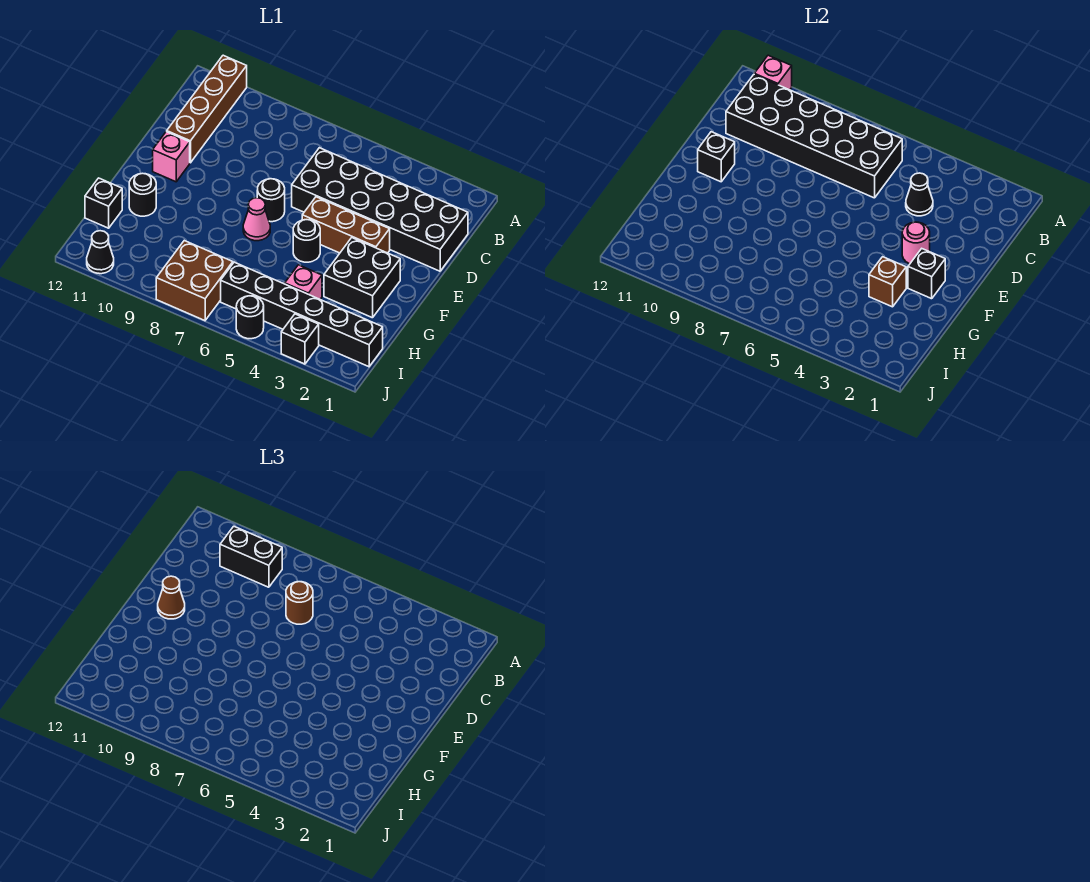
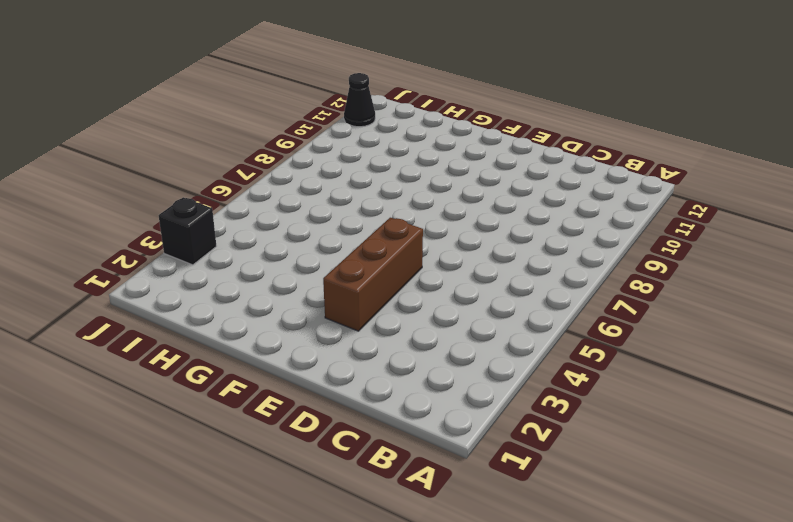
none -> brown 1x4 brick [167,55,247,163]
none -> black 2x6 brick [292,148,468,271]
none -> black 1x1 round brick [257,179,285,222]

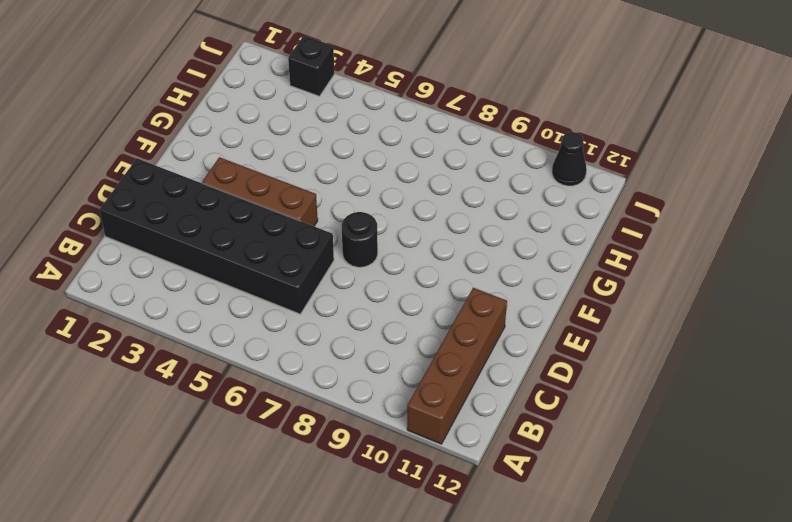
none -> pink 1x1 brick [153,132,190,182]
none -> black 2x2 brick [324,238,400,318]
none -> black 1x1 round brick [293,220,320,262]

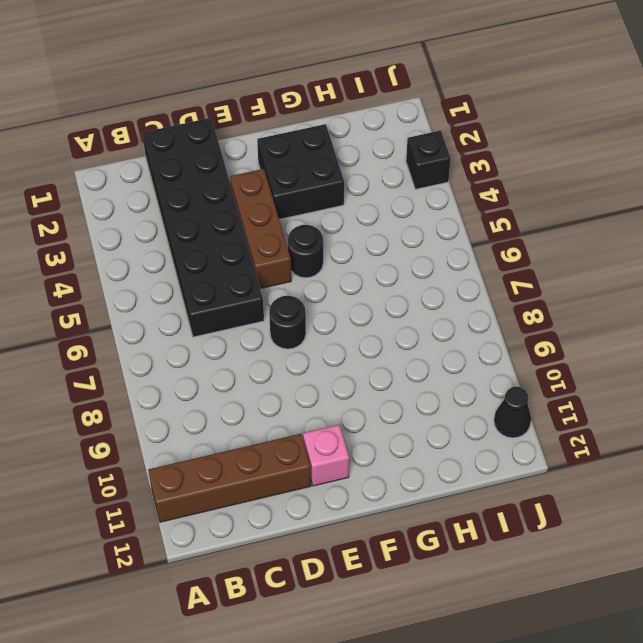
none -> pink 1x1 cone [243,198,270,241]
none -> black 1x1 round brick [129,173,156,216]
none -> pink 1x1 brick [285,265,322,299]

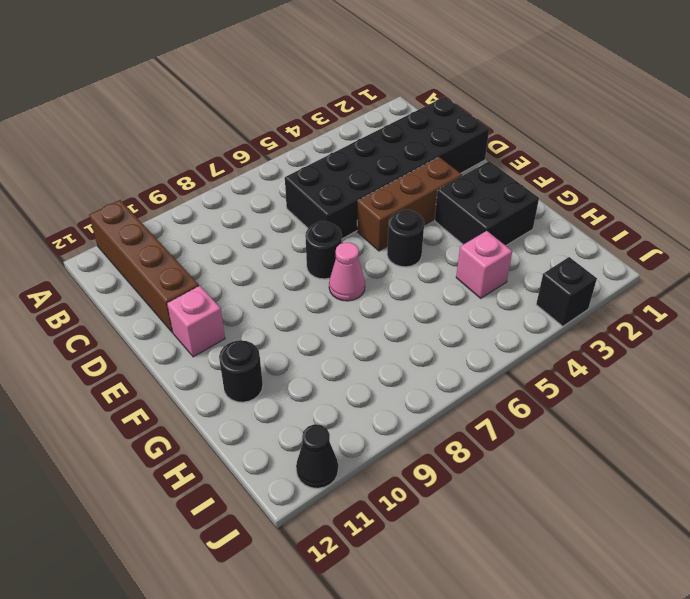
none -> black 1x1 brick [85,178,122,228]
none -> black 1x6 brick [221,262,383,367]
none -> brown 2x2 brick [156,241,233,321]

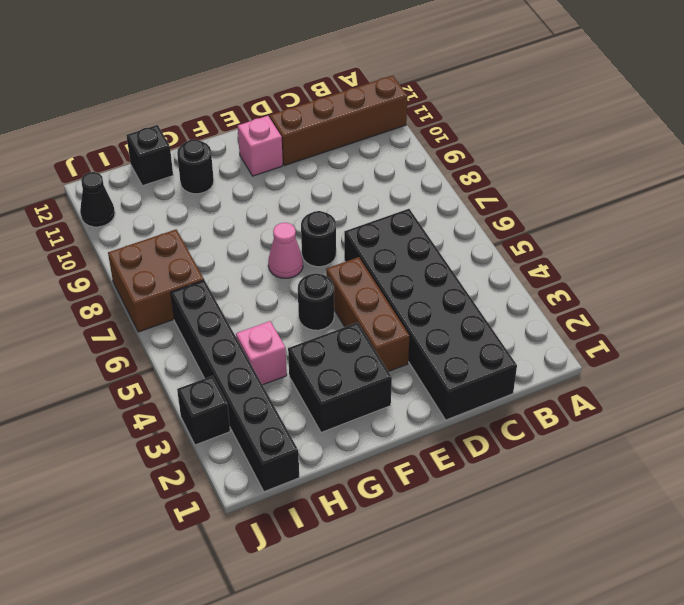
none -> black 1x1 round brick [236,296,264,339]
none -> pink 1x1 brick [754,55,792,90]
none -> black 2x6 brick [726,75,902,198]

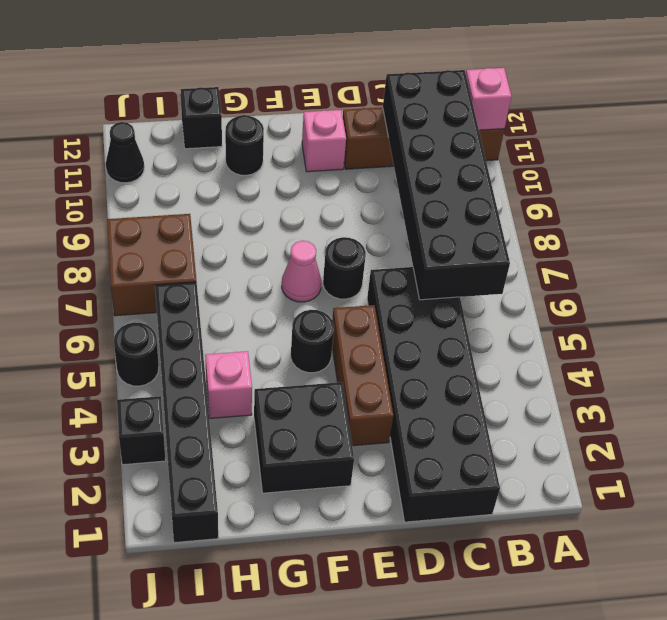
none -> black 1x1 cone [906,173,933,216]
none -> pink 1x1 round brick [902,222,930,264]
none -> black 1x1 brick [698,132,735,182]

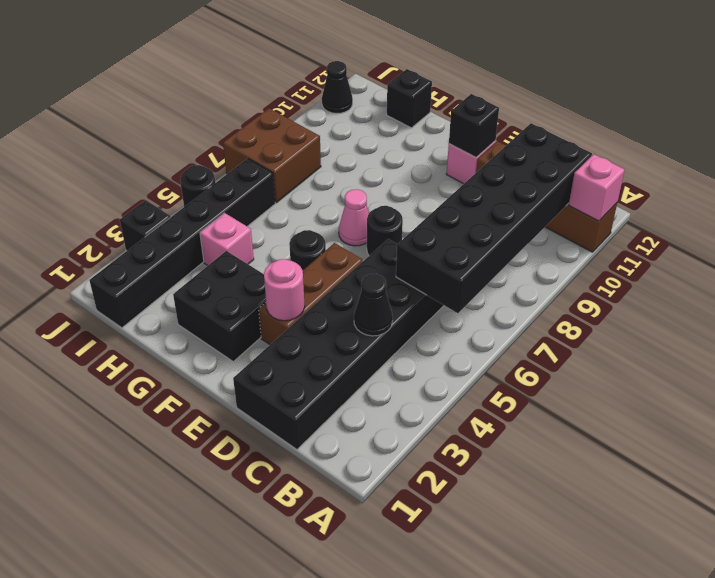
none -> black 1x1 round brick [129,173,156,216]
none -> black 1x1 brick [908,249,945,299]
none -> brown 1x1 brick [869,257,906,307]

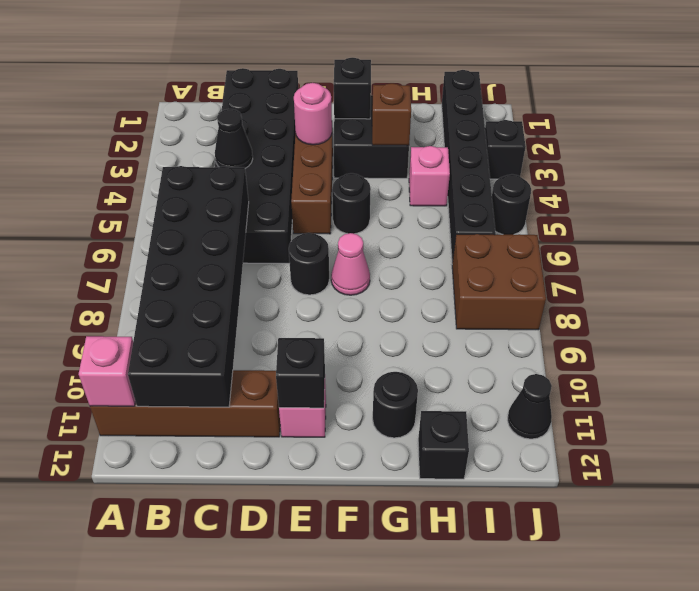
none -> black 1x2 brick [220,526,282,587]
none -> brown 1x1 round brick [286,582,313,624]
none -> brown 1x1 cone [158,576,185,619]

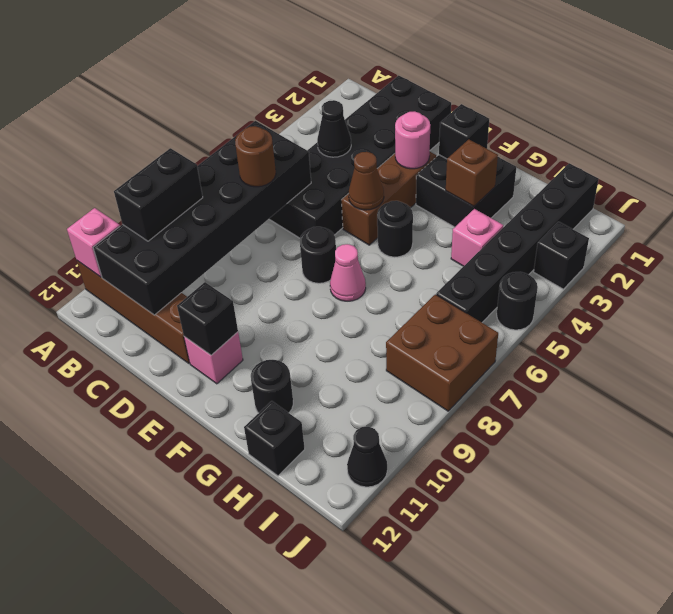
brown 1x1 cone [348,152,384,210] -> brown 1x1 cone moved to [158,576,185,619]

